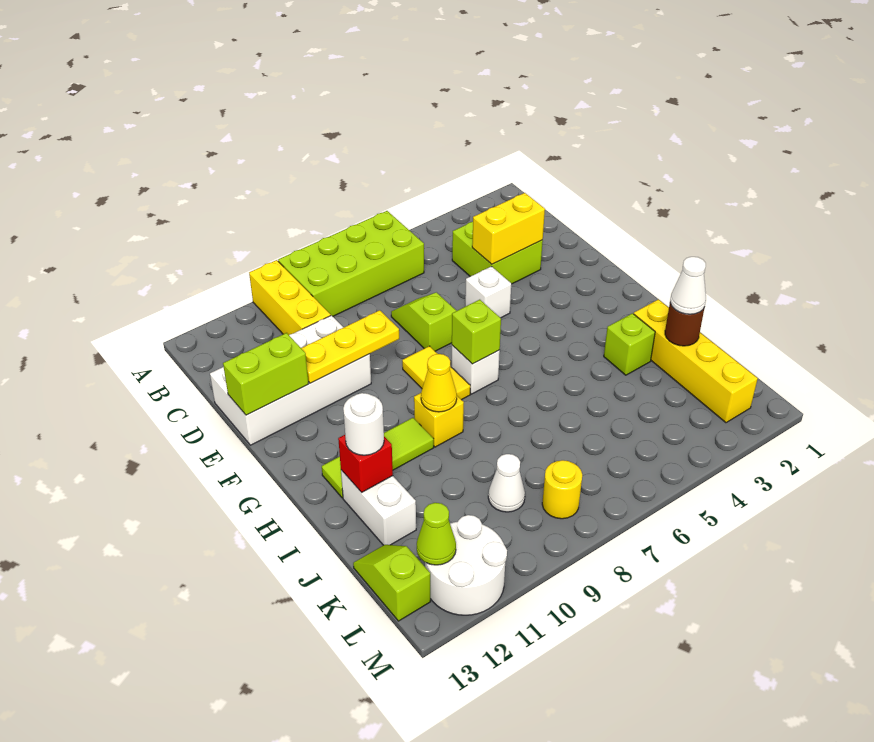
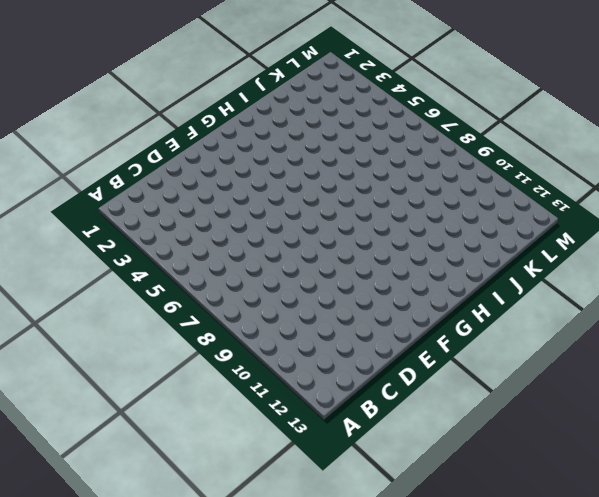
none -> lime 2x4 brick [278,211,424,316]
none -> yellow 1x3 brick [249,260,331,335]
none -> lime 2x2 brick [452,222,543,284]

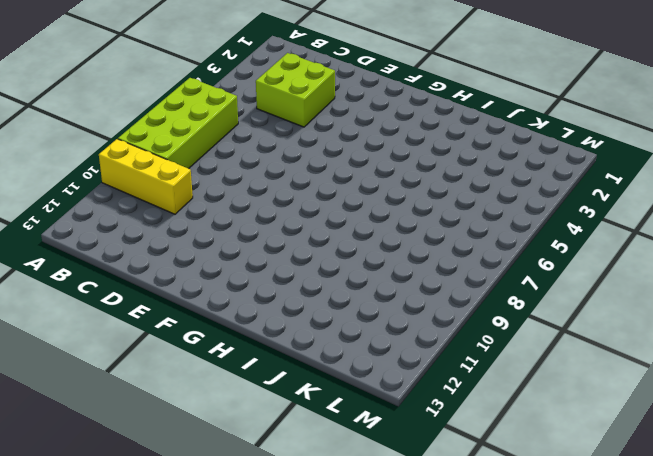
none -> lime 1x2 slope [391,292,456,351]
none -> white 2x4 brick [210,315,371,445]
none -> white 1x1 brick [465,266,511,318]

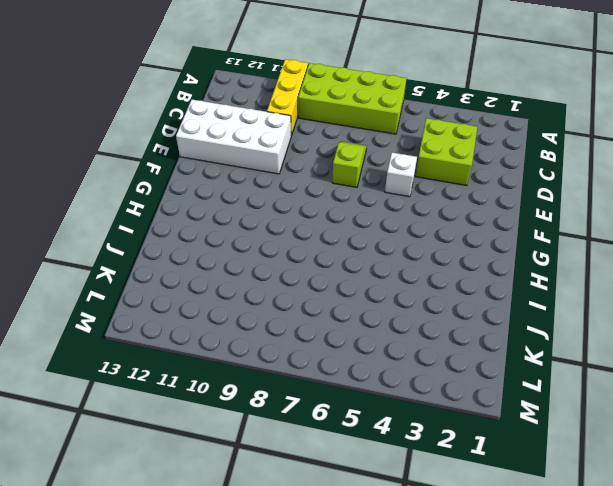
none -> yellow 1x2 tile [402,346,470,400]
none -> white 1x1 brick [451,345,500,394]
none -> yellow 1x1 brick [414,393,464,447]

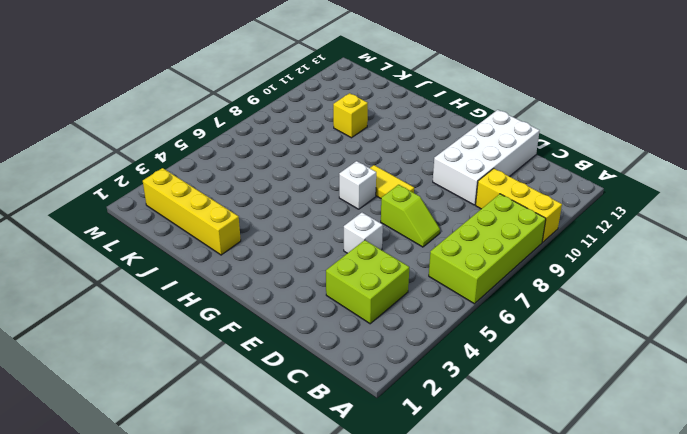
yellow 1x1 brick [333,93,368,138] -> yellow 1x1 brick moved to [414,393,464,447]
none -> lime 1x3 tile [322,418,434,498]
none -> lime 1x1 brick [604,313,655,375]
none -> white 1x2 brick [341,470,416,545]

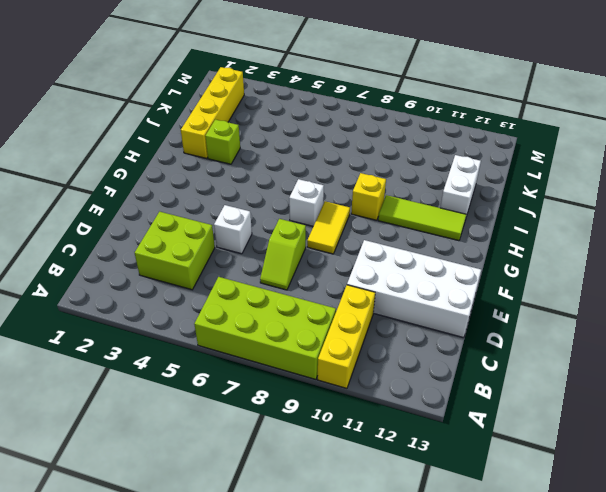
none -> white 1x1 cone [488,454,525,512]
none -> lime 1x2 slope [353,545,430,621]
none -> yellow 1x1 round brick [542,460,582,519]

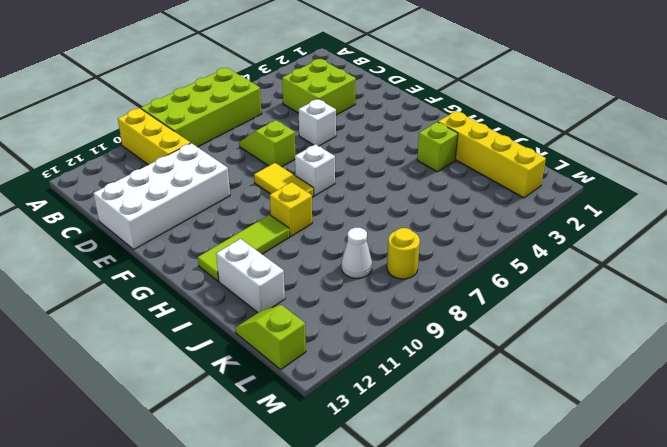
none -> white 2x2 round brick [425,515,507,615]
none -> yellow 1x2 brick [472,193,545,264]
none -> yellow 1x3 plate [301,310,399,383]

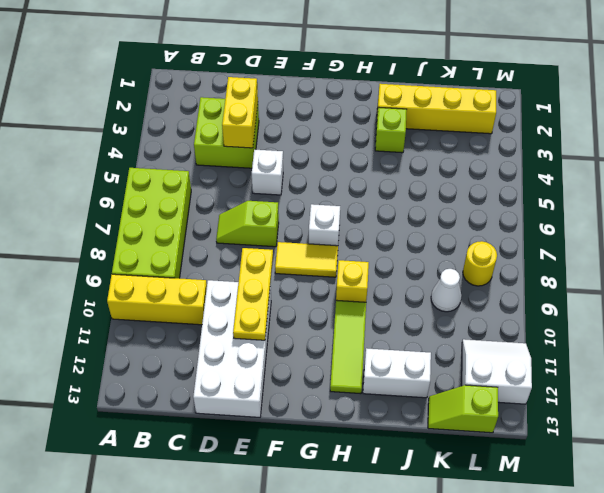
white 2x2 slope [462,339,532,404] -> white 2x2 round brick [425,515,507,615]
none -> lime 1x2 brick [223,333,308,415]
none -> lime 1x1 brick [452,300,501,364]
none -> yellow 1x1 cone [421,354,457,412]

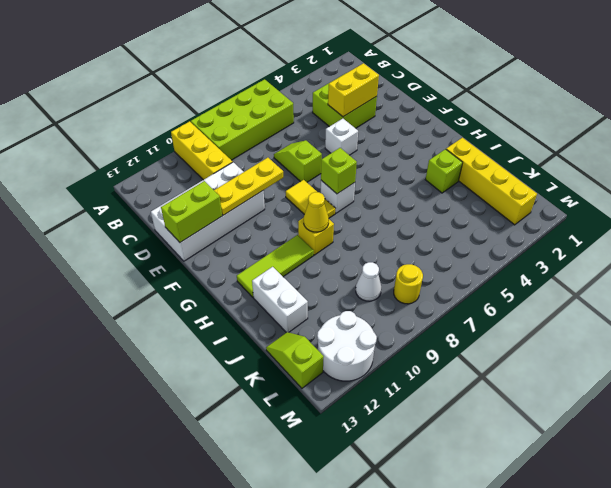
none -> red 1x1 brick [338,435,393,492]
none -> brown 1x1 round brick [665,303,705,346]
none -> lime 1x1 cone [417,503,456,565]

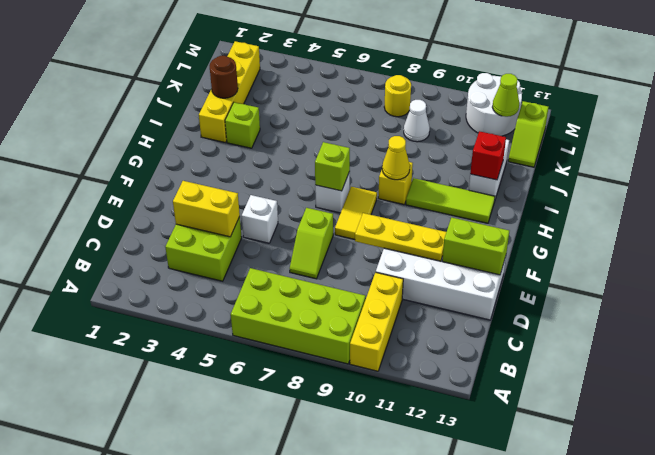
none -> white 1x1 round brick [343,393,384,455]
none -> white 1x1 cone [670,257,706,314]

